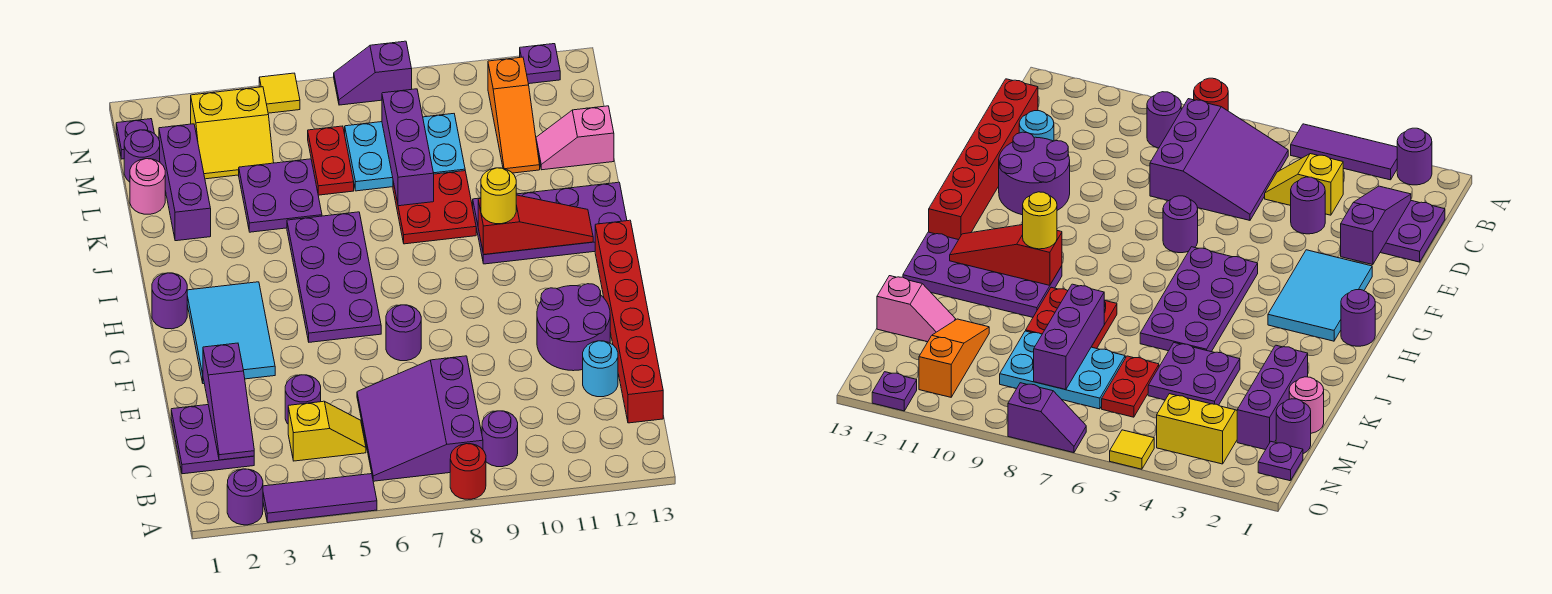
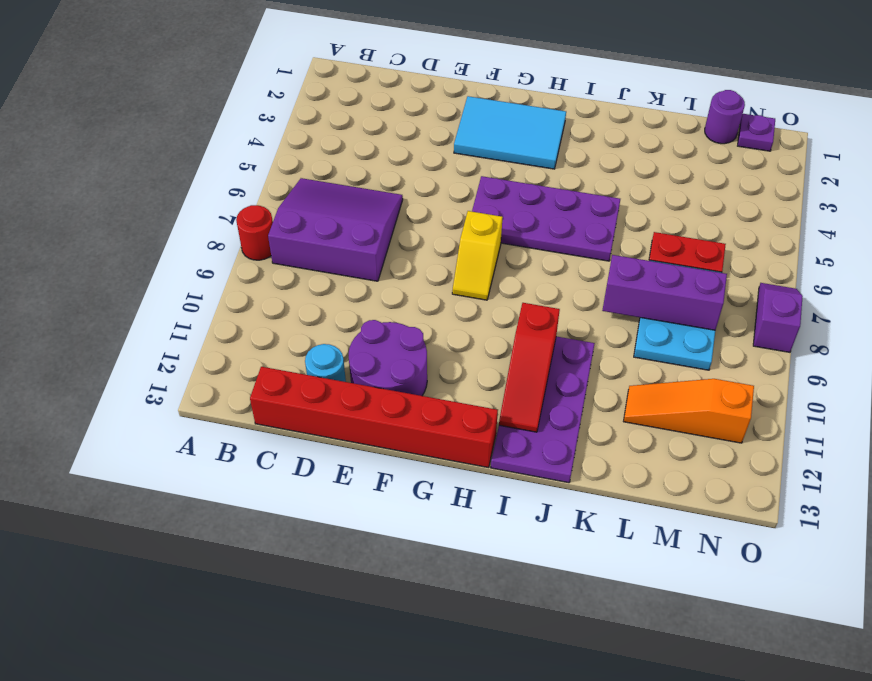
yellow 1x2 slope [452,211,503,300] -> yellow 1x2 slope moved to [288,401,366,461]
none -> purple 1x1 round brick [227,469,263,525]
none -> purple 1x3 tile [263,474,377,523]
none -> purple 1x1 round brick [482,411,518,467]
none -> purple 2x2 plate [171,405,254,474]

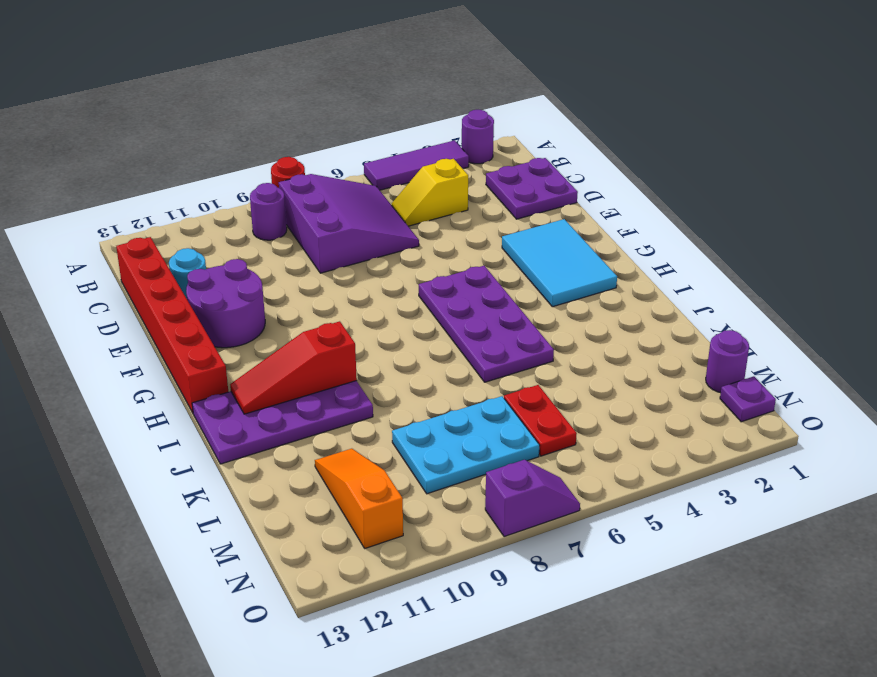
none -> purple 1x1 round brick [285,375,321,424]
none -> purple 1x1 round brick [386,305,421,361]
none -> purple 1x1 round brick [152,273,187,329]
none -> red 2x2 plate [393,171,476,244]

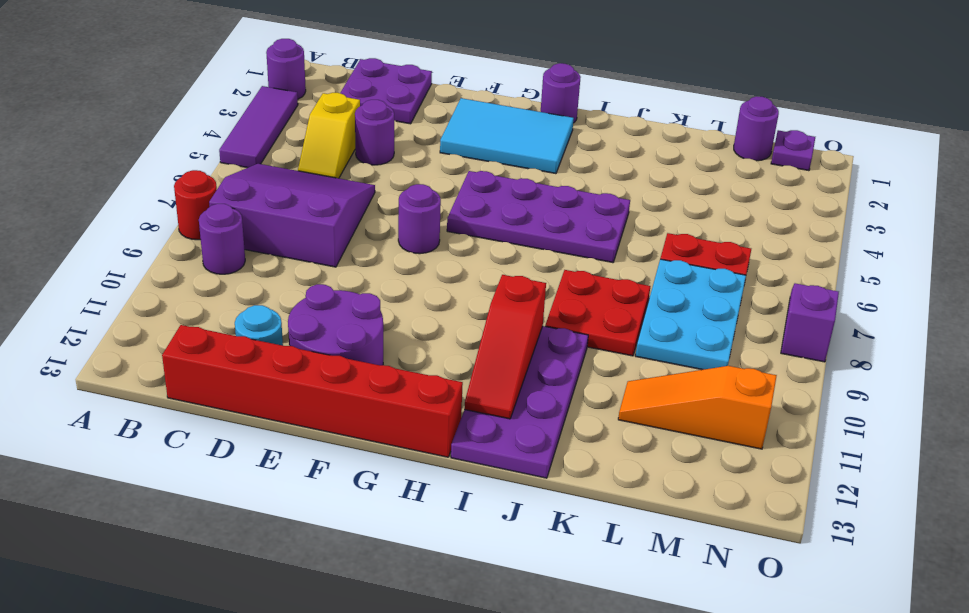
none -> purple 1x3 brick [159,124,211,241]
none -> purple 2x2 plate [239,159,322,232]
none -> pink 1x1 round brick [130,159,165,214]
none -> pink 1x2 slope [536,106,614,170]

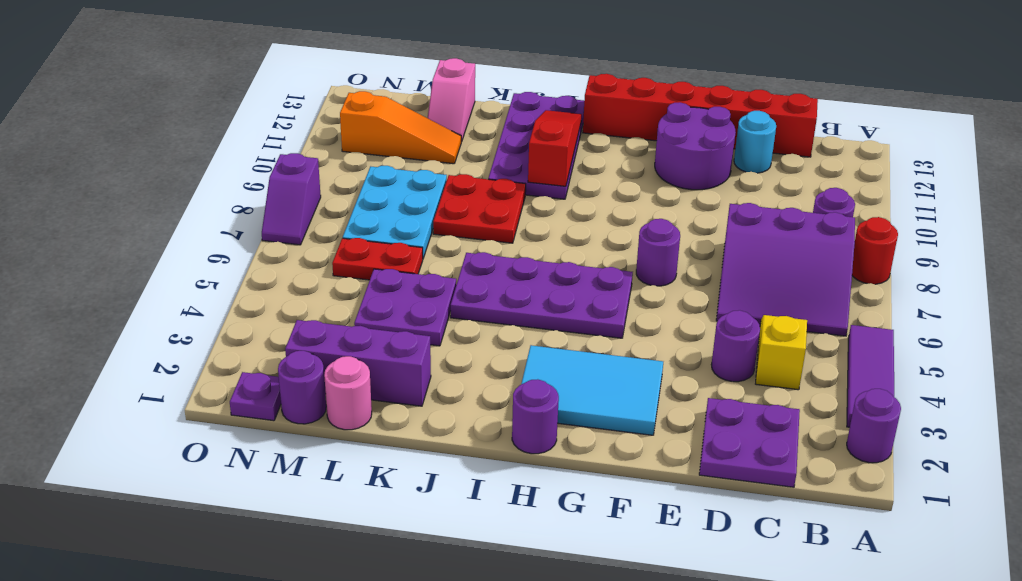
none -> yellow 2x2 slope [191,87,274,179]
none -> yellow 1x1 tile [259,73,300,113]
none -> purple 1x1 plate [520,44,560,84]
none -> purple 1x3 slope [203,343,254,460]

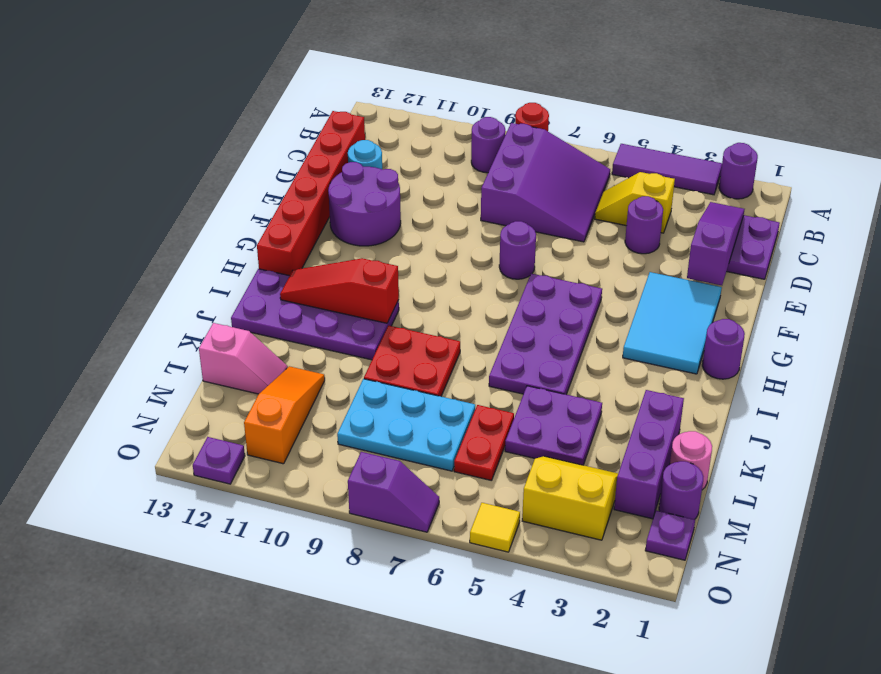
none -> purple 1x3 brick [382,89,434,206]
none -> yellow 1x1 round brick [481,168,516,224]

